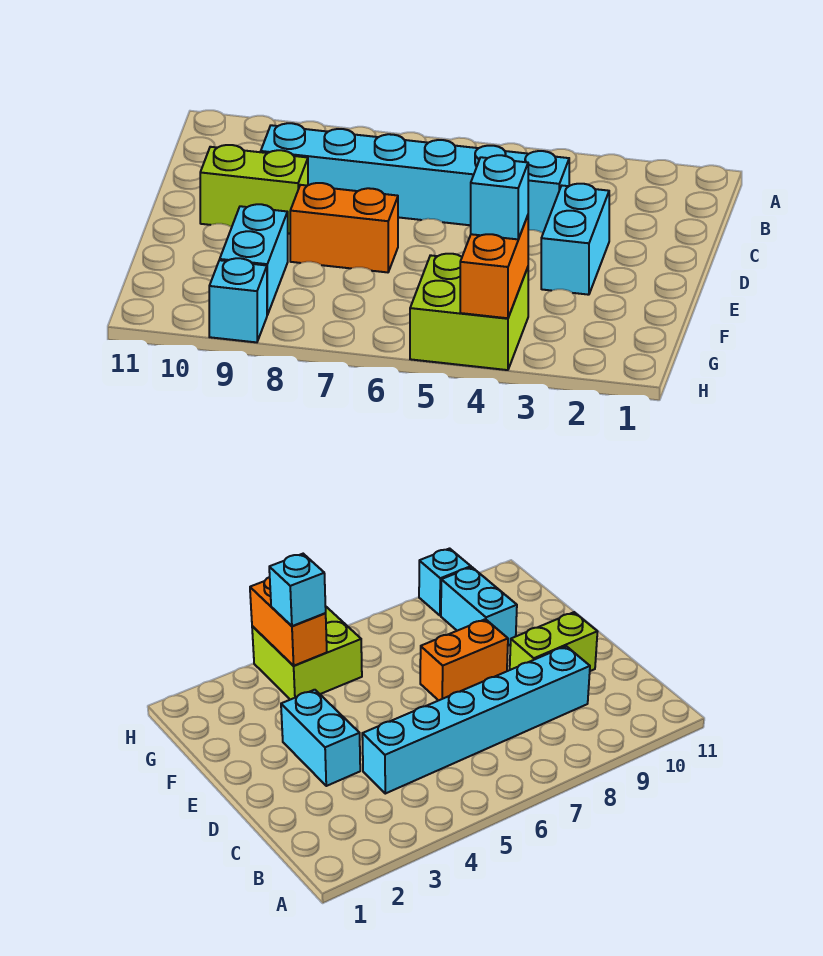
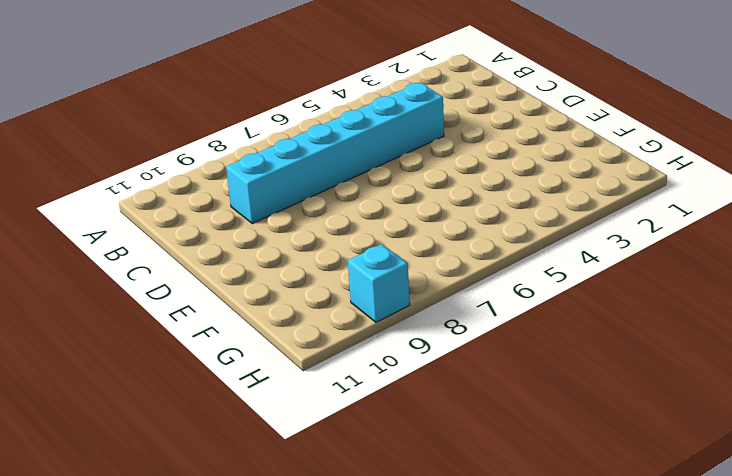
none -> cyan 1x2 brick [541,184,609,295]
none -> lime 1x2 brick [200,145,308,234]

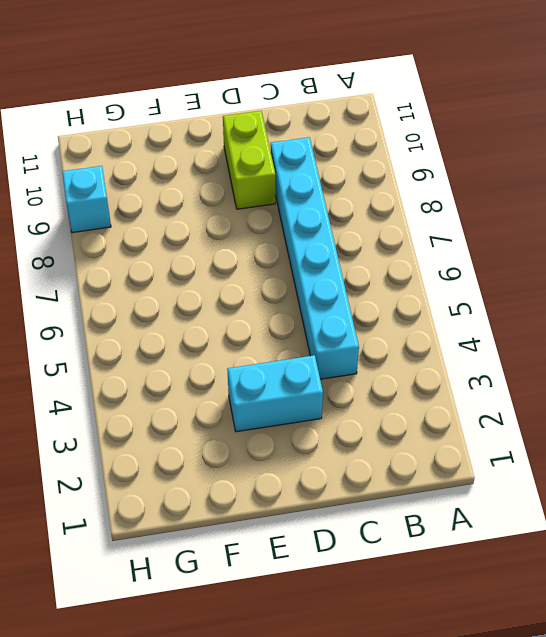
none -> orange 1x2 brick [290,183,398,272]
none -> cyan 1x2 brick [220,204,288,315]

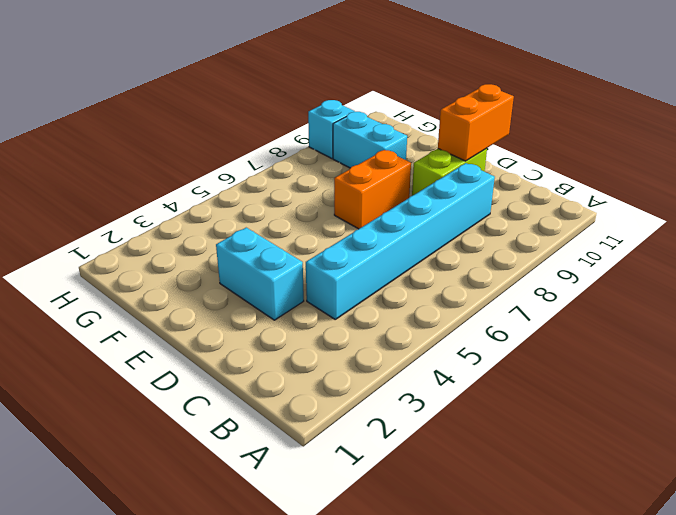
orange 1x2 brick [438,84,514,161] -> orange 1x2 brick turned to [460,216,528,318]
none -> lime 2x2 brick [410,254,528,370]
none -> cyan 1x1 brick [471,155,528,239]

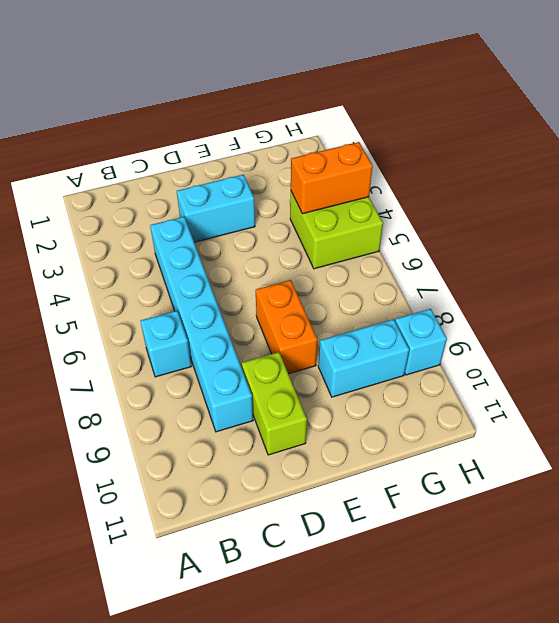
cyan 1x1 brick [141,311,191,377] -> cyan 1x1 brick moved to [471,155,528,239]

